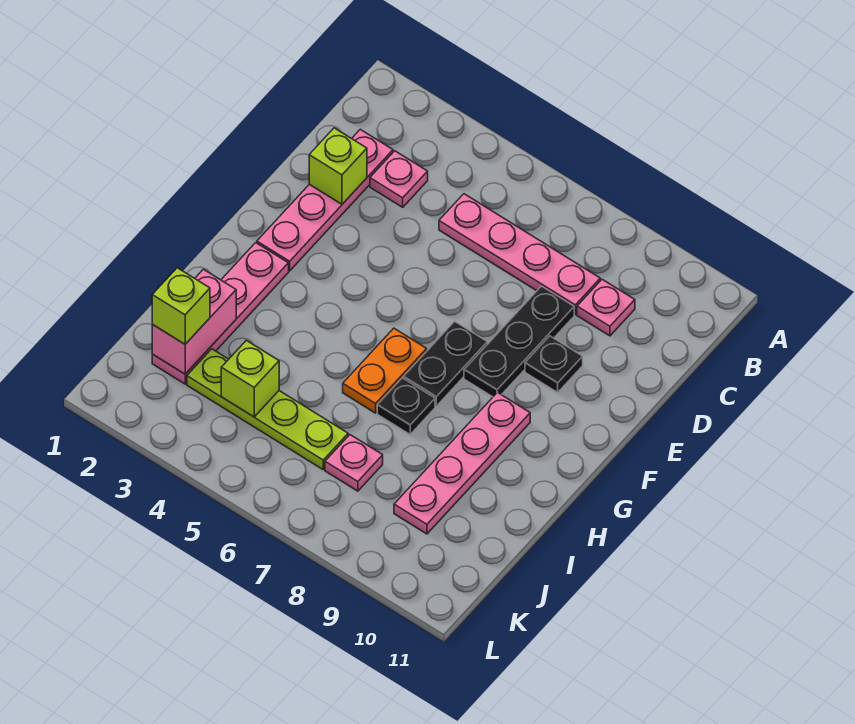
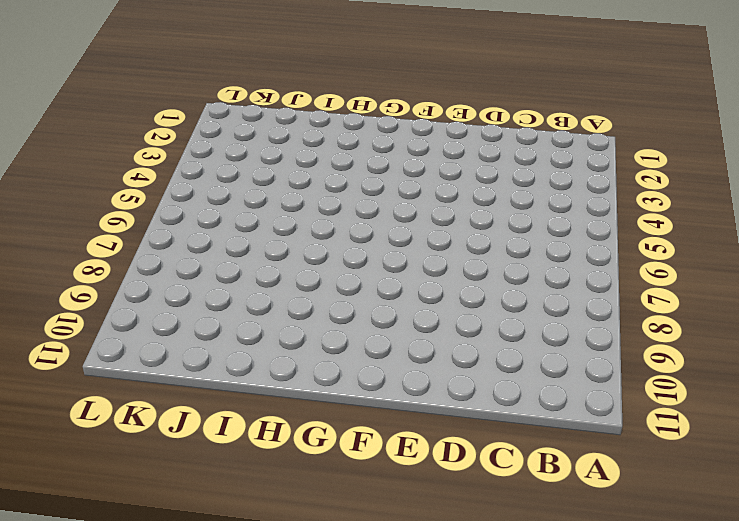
none -> pink 1x4 plate [257,129,393,271]
none -> pink 1x1 plate [370,151,428,207]
none -> pink 1x4 plate [439,194,600,314]

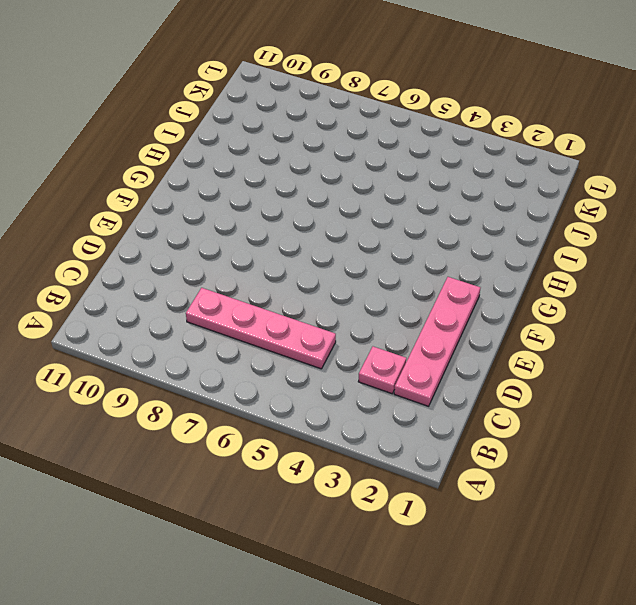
none -> pink 1x1 plate [577,279,635,336]
none -> black 1x3 plate [464,286,574,397]
none -> black 1x1 plate [525,336,583,392]

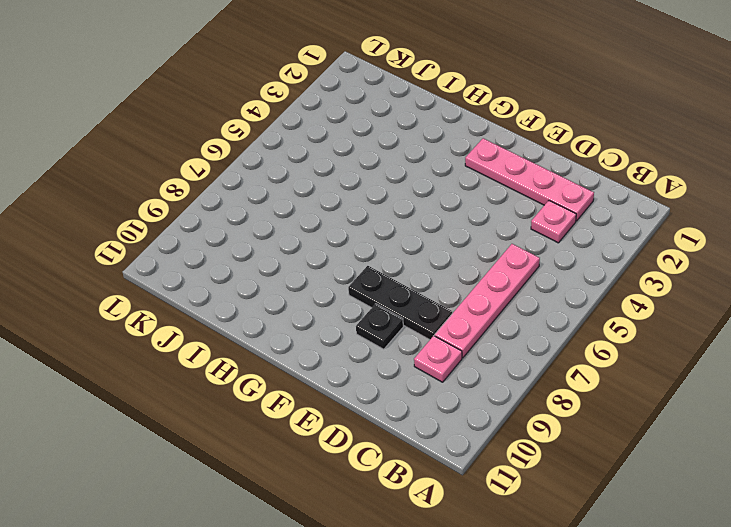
none -> black 1x2 plate [403,321,487,406]
none -> pink 1x4 plate [152,243,289,384]
none -> orange 1x2 plate [343,328,427,413]

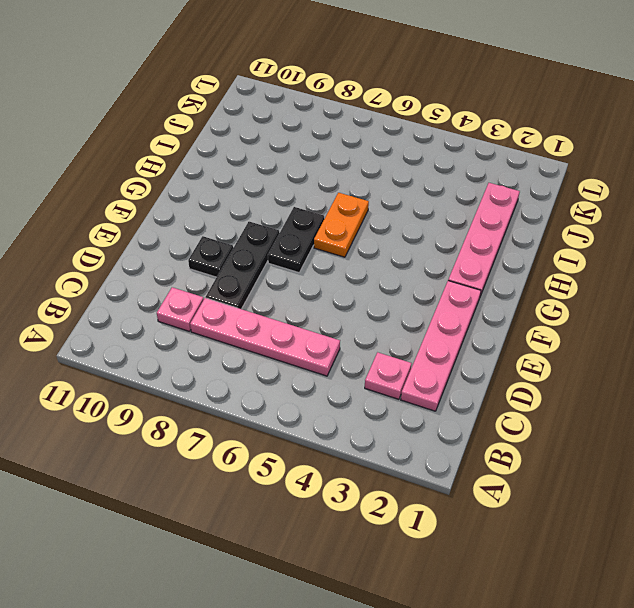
none -> pink 1x4 plate [394,393,530,534]
none -> black 1x1 plate [377,378,435,434]
none -> lime 1x4 plate [187,349,348,469]

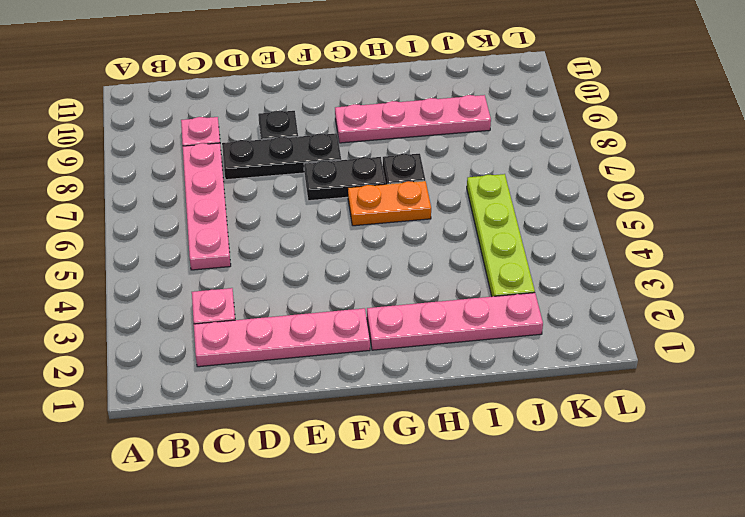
none -> pink 1x1 plate [325,435,383,491]
none -> lime 1x1 brick [309,128,367,204]
none -> pink 1x2 brick [152,269,236,374]

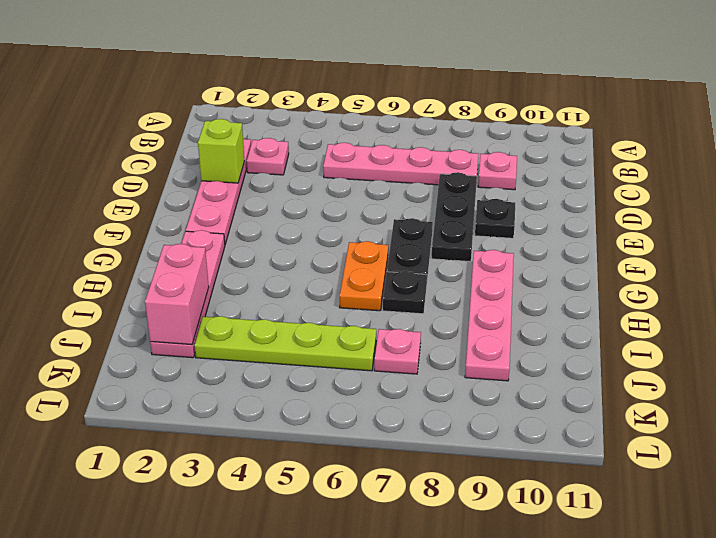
none -> lime 1x1 brick [221,340,279,417]
none -> lime 1x1 brick [152,268,210,344]

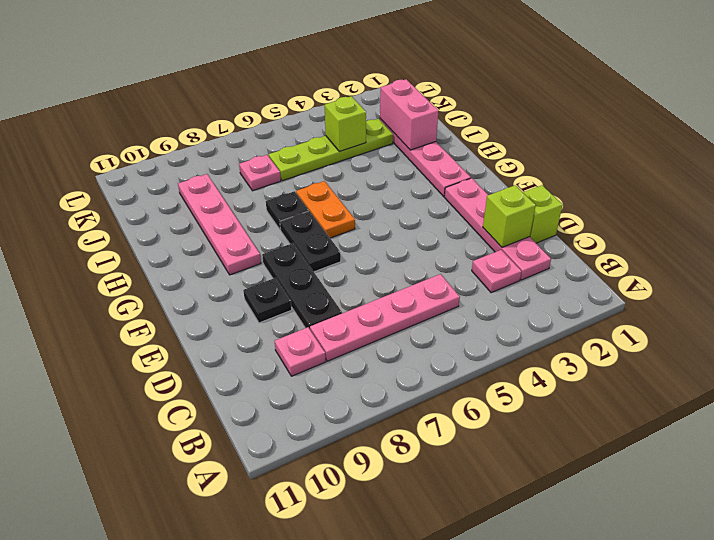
lime 1x1 brick [523,185,562,243] -> lime 1x1 brick moved to [152,268,210,344]

